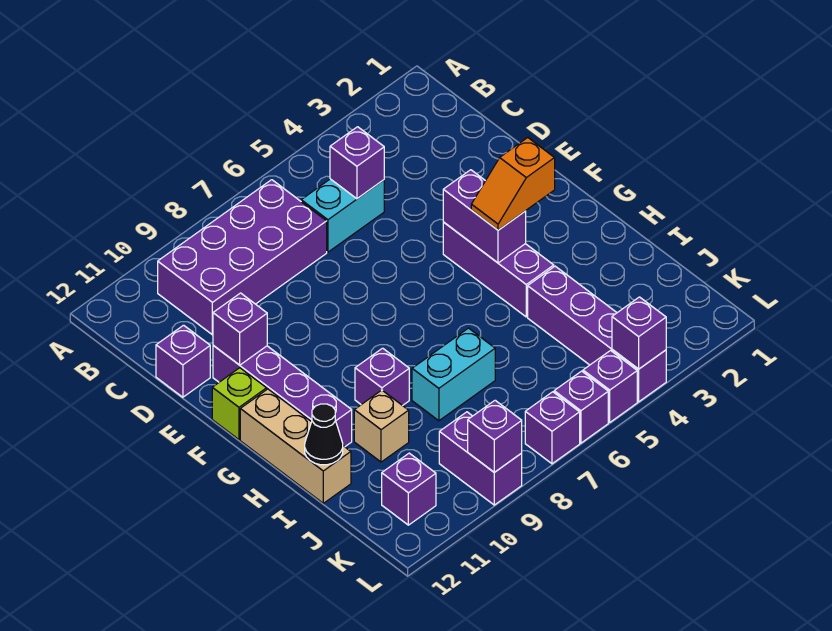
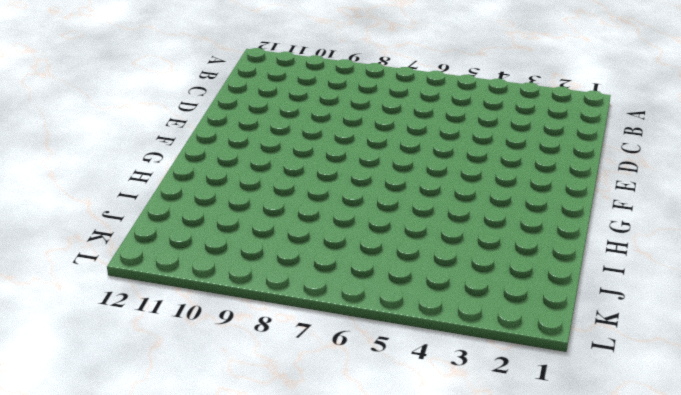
none -> purple 2x4 brick [158,180,327,335]
none -> cyan 1x2 brick [301,179,384,252]
none -> purple 1x1 brick [156,325,210,397]

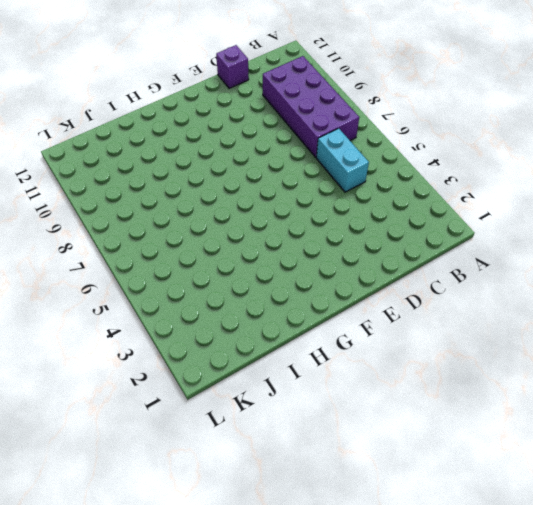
none -> purple 1x4 brick [213,346,352,447]
none -> purple 1x3 brick [443,222,554,317]
none -> lime 1x1 brick [212,368,267,440]

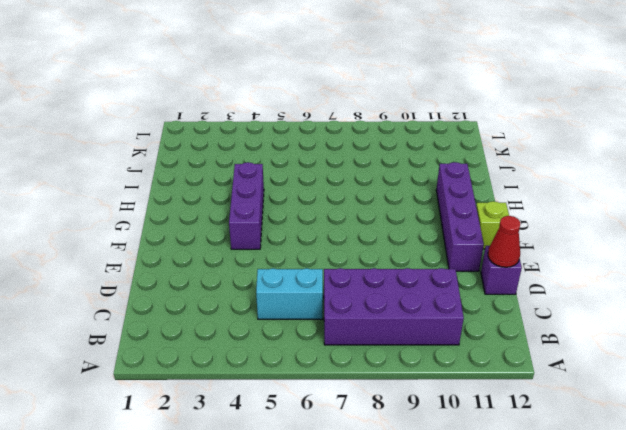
red 1x1 cone [488,216,521,267] -> none
none -> tan 1x3 brick [240,389,351,503]
none -> purple 1x1 brick [355,348,409,406]
none -> purple 1x4 brick [528,266,666,402]

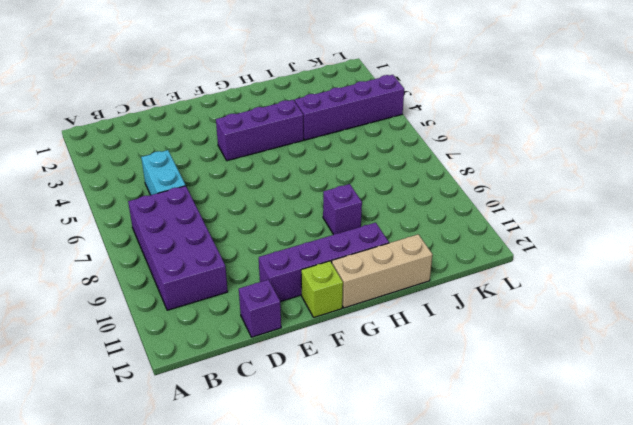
none -> cyan 1x2 brick [412,328,495,421]
none -> tan 1x1 brick [354,390,409,462]
none -> purple 1x2 brick [439,412,522,505]

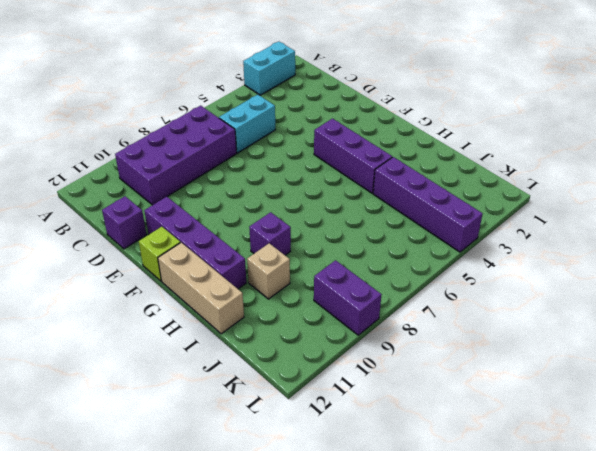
cyan 1x2 brick [243,42,295,95] -> cyan 1x2 brick moved to [412,328,495,421]
none -> purple 1x1 brick [382,453,436,525]
none -> purple 1x1 brick [583,351,637,422]
none -> purple 1x1 brick [554,371,608,443]

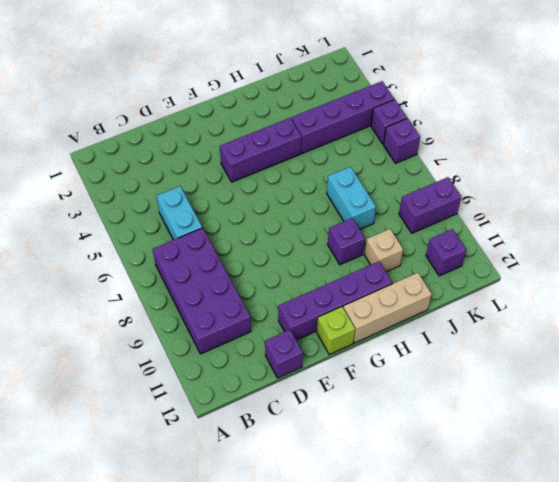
none -> purple 1x1 brick [525,392,580,464]
none -> purple 1x1 brick [330,127,384,199]
none -> purple 1x1 brick [213,293,267,365]

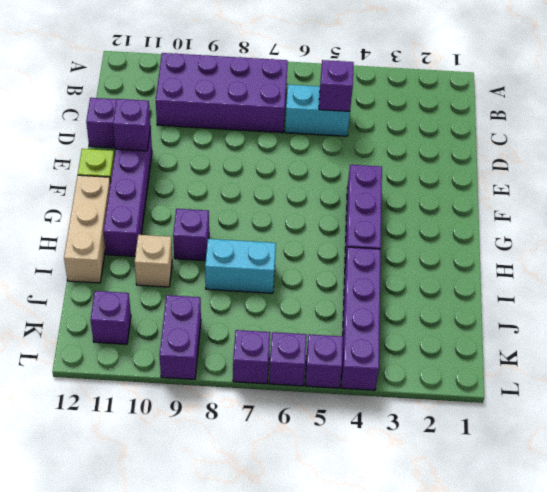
none -> purple 1x2 brick [443,170,526,263]
none -> black 1x1 cone [305,404,343,465]
none -> purple 1x1 brick [612,297,666,369]

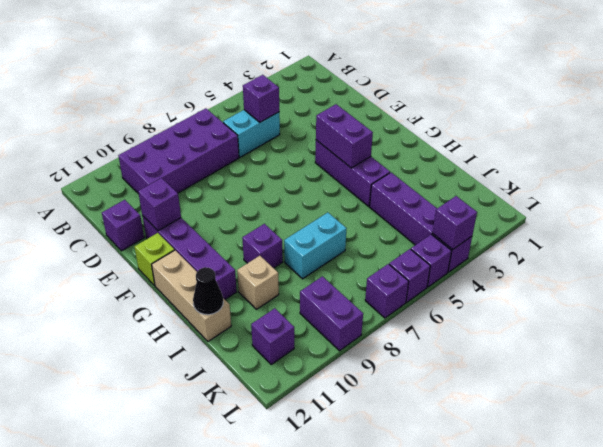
none -> purple 1x1 brick [468,400,522,472]
none -> orange 1x2 slope [471,138,555,230]

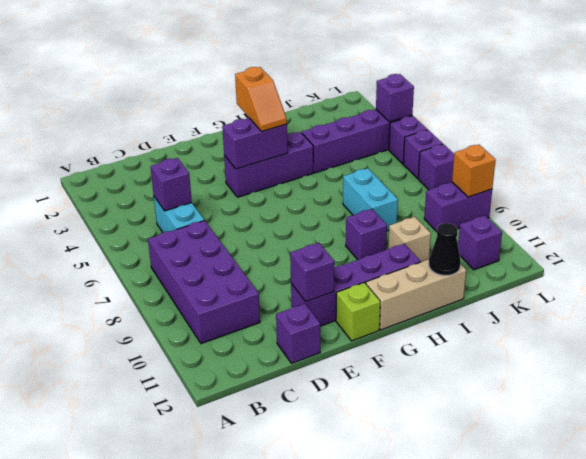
orange 1x1 brick [452,145,496,197] -> purple 1x1 brick [468,400,522,472]

